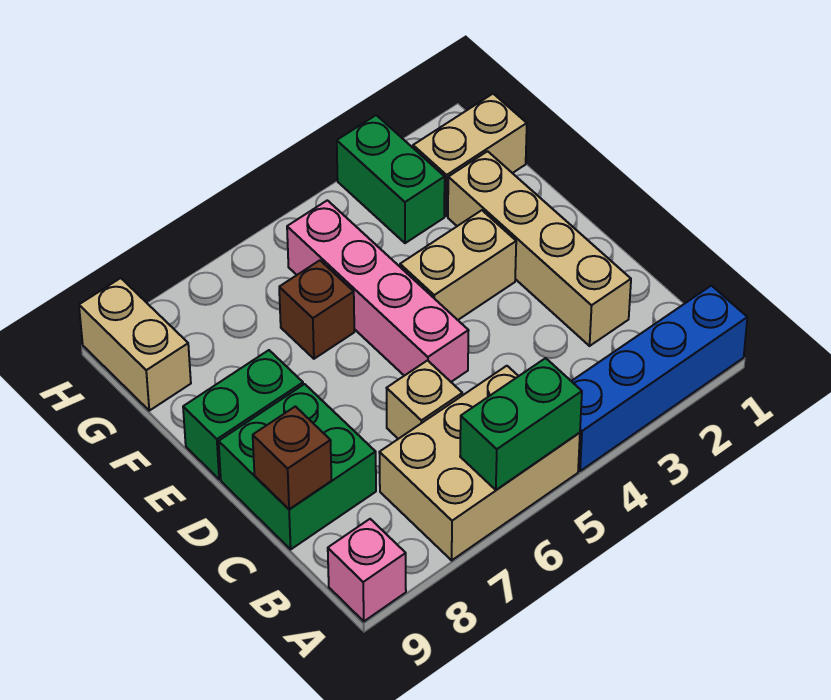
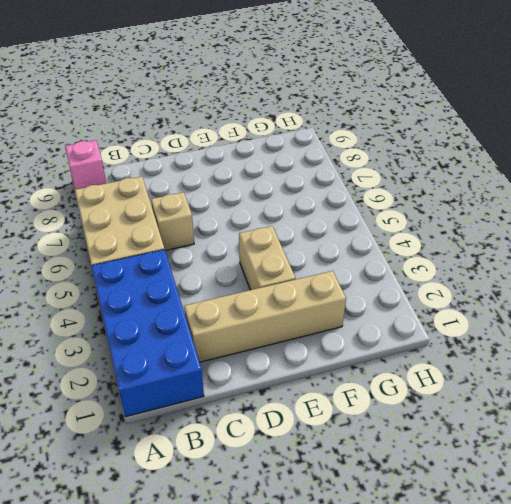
blue 2x4 brick [92,250,204,417] -> blue 1x4 brick [572,286,747,471]
none -> green 2x2 brick [219,384,376,549]
none -> pink 1x4 brick [287,200,469,382]
none -> green 1x2 brick [183,350,303,479]

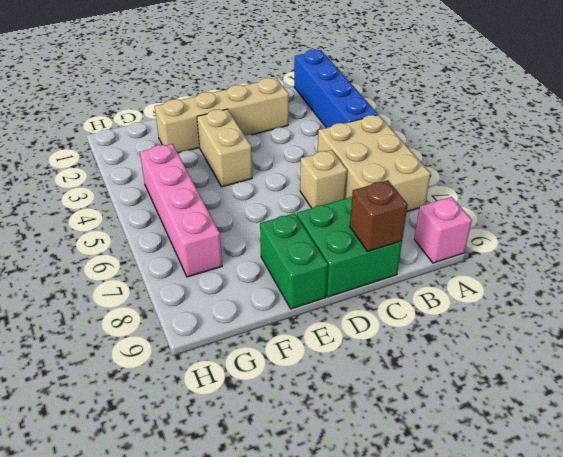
pink 1x4 brick [140,144,222,277] -> pink 1x4 brick turned to [287,200,469,382]
none -> brown 1x1 brick [279,260,354,359]
none -> tan 1x2 brick [413,94,527,216]
none -> green 1x2 brick [337,115,445,243]

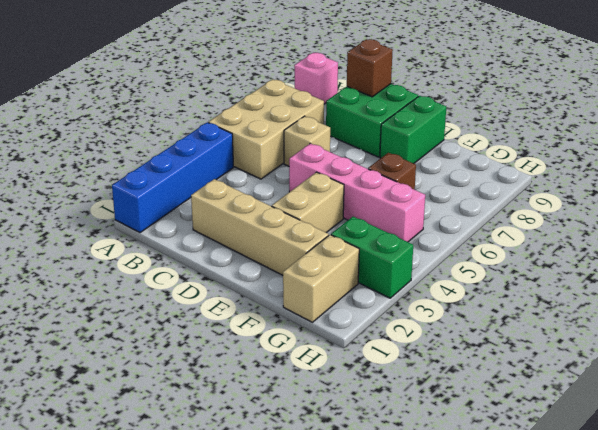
none -> tan 1x2 brick [79,278,191,411]
none -> green 1x2 brick [460,358,582,490]

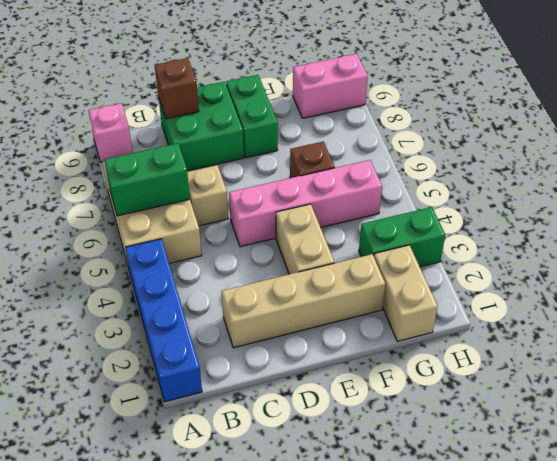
green 1x2 brick [104,143,190,216] -> green 1x2 brick turned to [460,358,582,490]
pink 1x2 brick [293,54,368,118] -> tan 1x2 brick [79,278,191,411]

